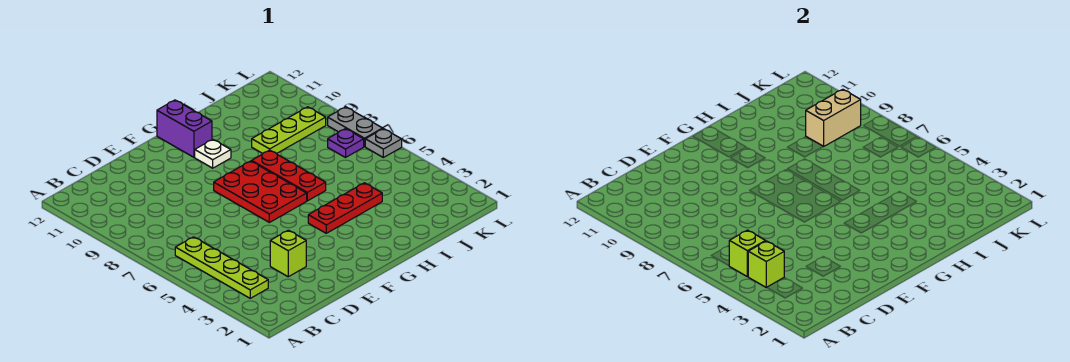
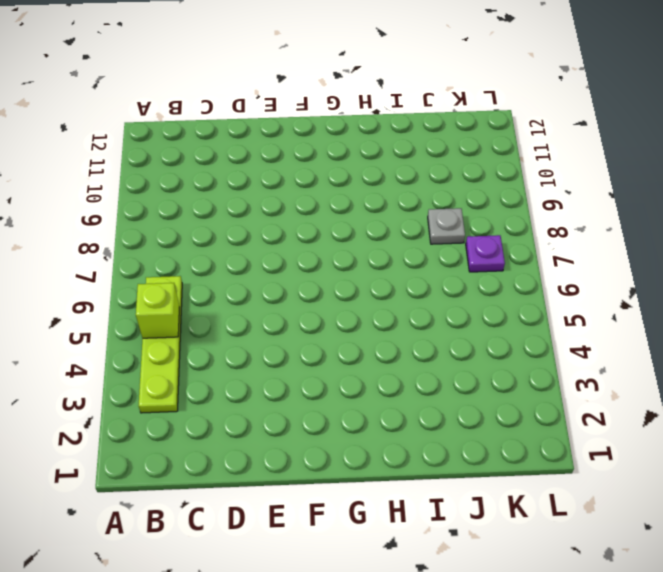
grey 1x1 plate [428,208,465,244] -> grey 1x1 plate moved to [365,129,402,157]
none -> lime 1x1 brick [270,230,306,277]
none -> red 2x3 plate [214,161,307,222]
none -> red 1x3 plate [308,183,382,233]

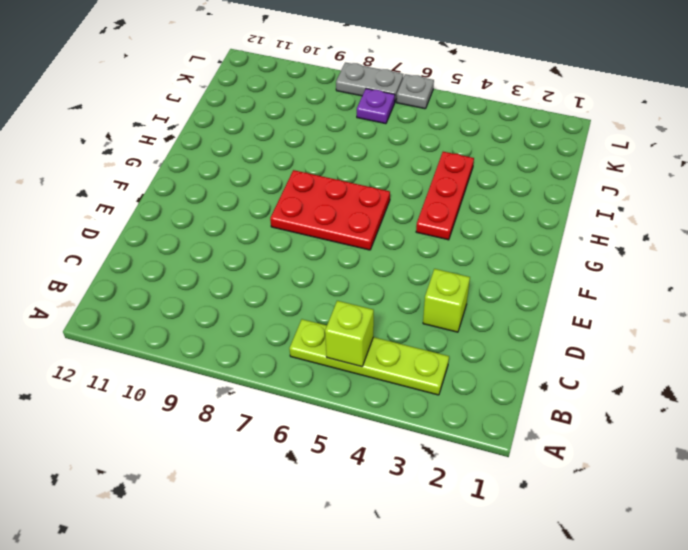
none -> white 1x1 plate [195,139,231,168]
none -> purple 1x2 brick [157,100,212,157]
none -> red 1x3 plate [252,150,326,201]

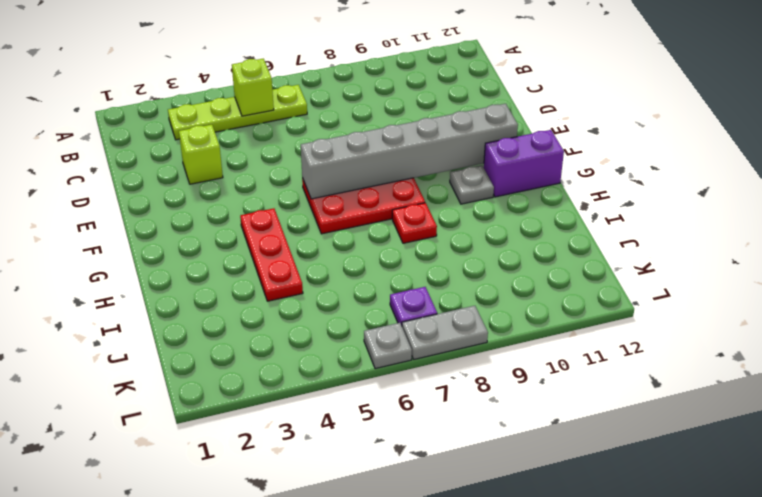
grey 1x6 brick [301,104,518,199] -> none
grey 1x1 plate [450,165,494,204] -> white 1x1 plate [195,139,231,168]
red 1x1 plate [392,203,437,243] -> red 1x3 plate [252,150,326,201]
none -> lime 1x3 plate [252,107,326,154]
none -> lime 1x1 brick [748,241,784,288]
none -> tan 1x2 brick [806,89,861,147]

